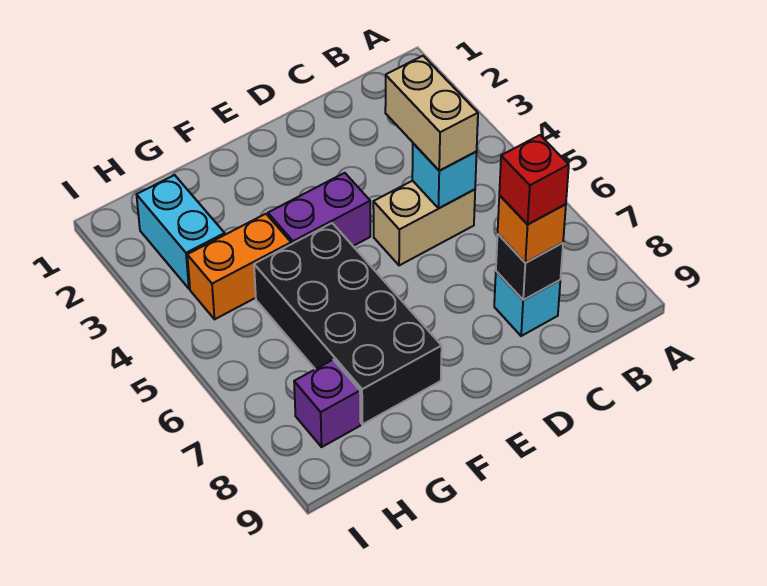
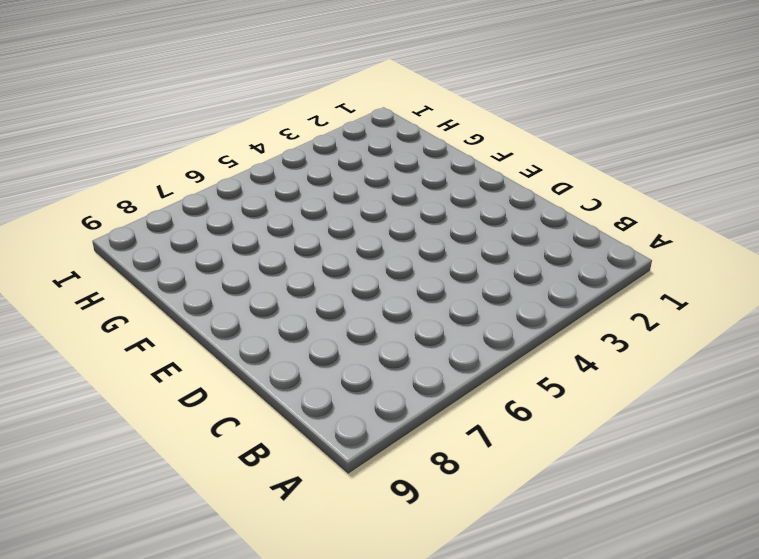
none -> tan 1x2 brick [373,181,475,266]
none -> cyan 1x1 brick [494,271,560,336]
none -> purple 1x2 brick [268,173,370,246]

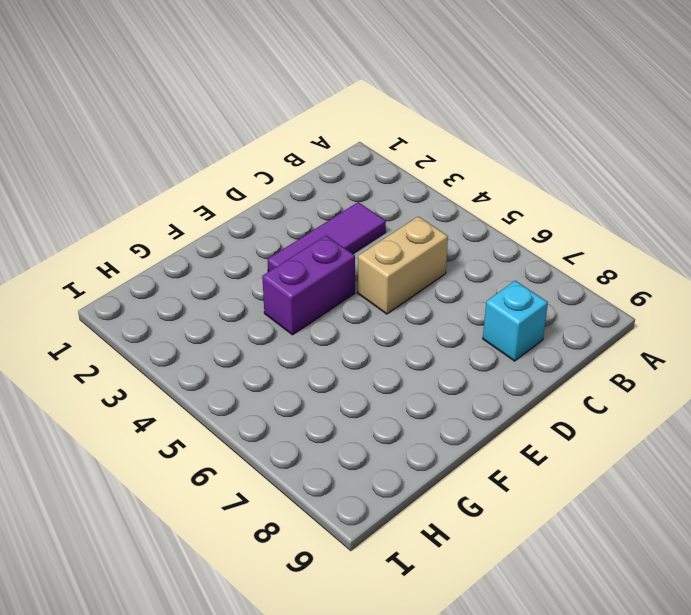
purple 1x3 tile [267,202,386,272] -> none
none -> black 2x4 brick [254,223,442,424]
none -> orange 1x2 brick [187,214,291,319]
none -> cyan 1x2 brick [137,175,225,289]

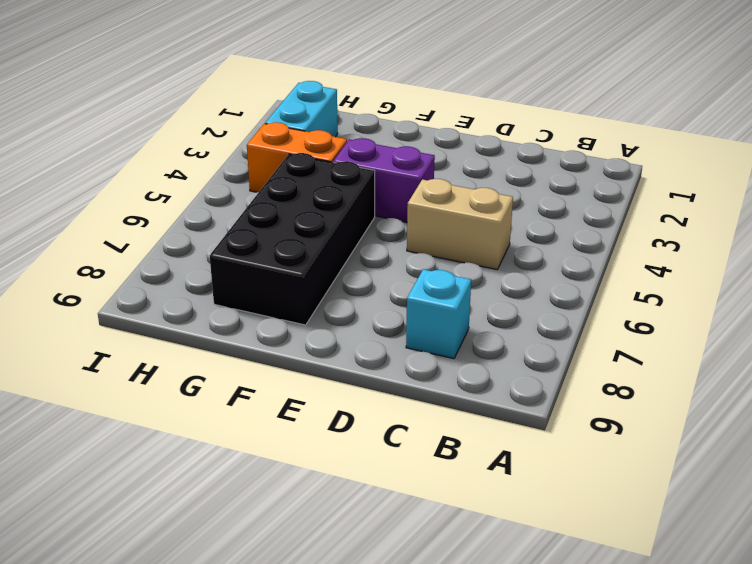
none -> purple 1x1 brick [294,360,360,447]
none -> cyan 1x1 brick [412,143,477,208]
none -> black 1x1 brick [496,234,563,300]

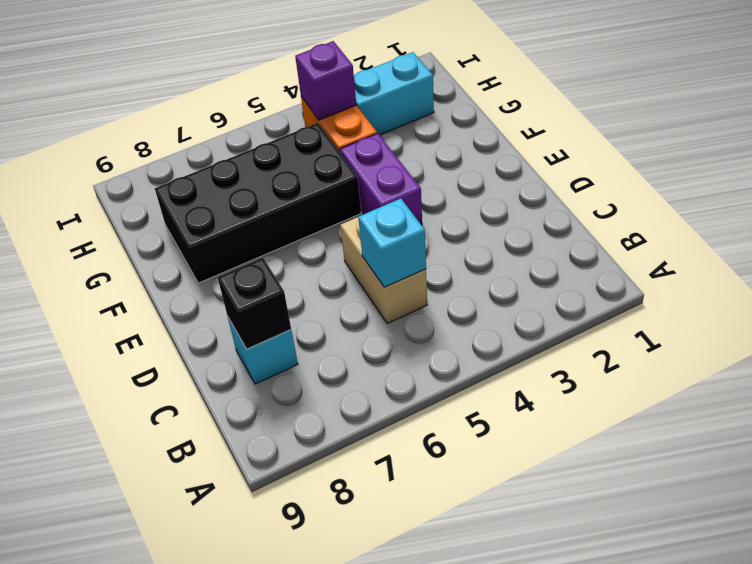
purple 1x1 brick [295,41,356,120] -> purple 1x1 brick moved to [294,360,360,447]
none -> tan 1x2 brick [385,56,478,171]
none -> orange 1x1 brick [498,195,566,263]
none -> red 1x1 brick [499,135,569,224]

